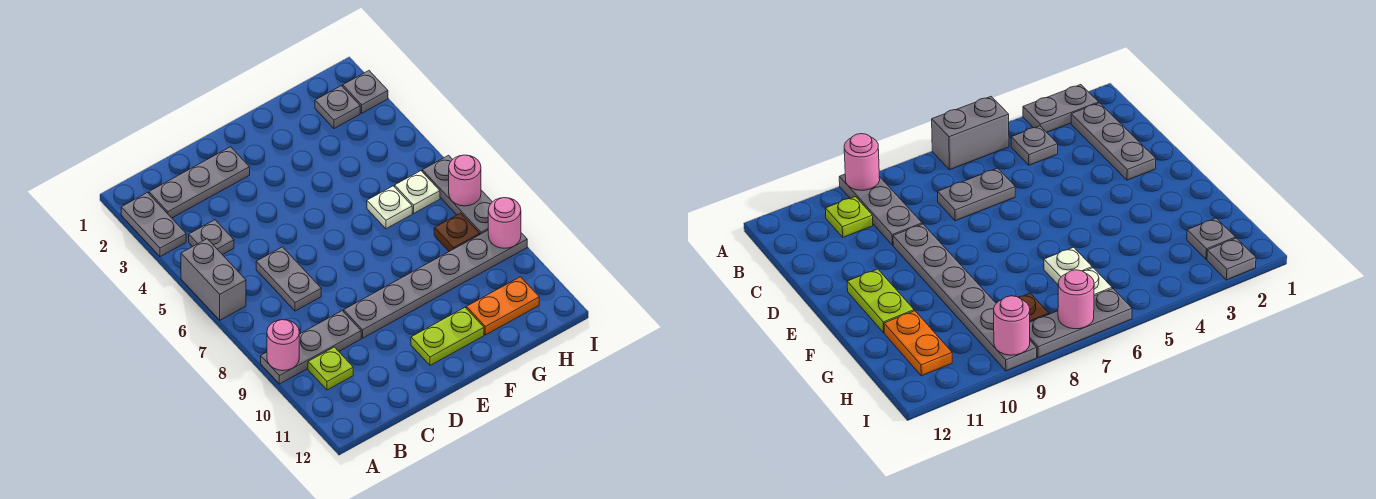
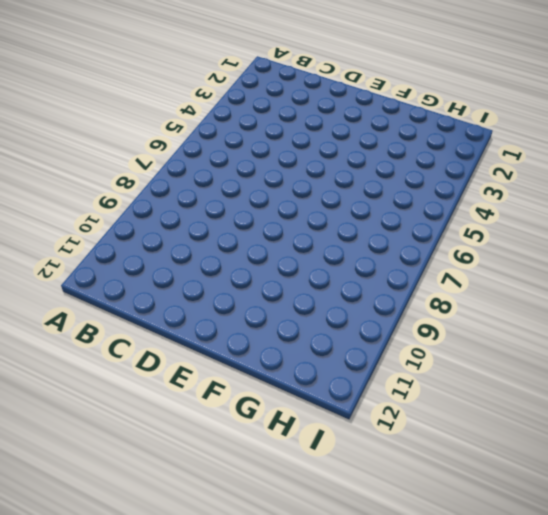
none -> grey 1x2 plate [121,193,186,257]
none -> grey 1x2 brick [181,239,246,320]
none -> grey 1x3 plate [261,311,361,384]

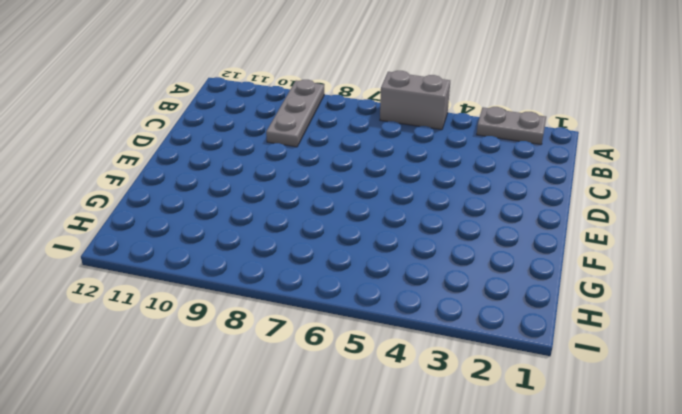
none -> grey 1x3 plate [149,147,250,218]
none -> grey 1x1 plate [189,220,234,255]
none -> lime 1x1 plate [308,347,353,390]

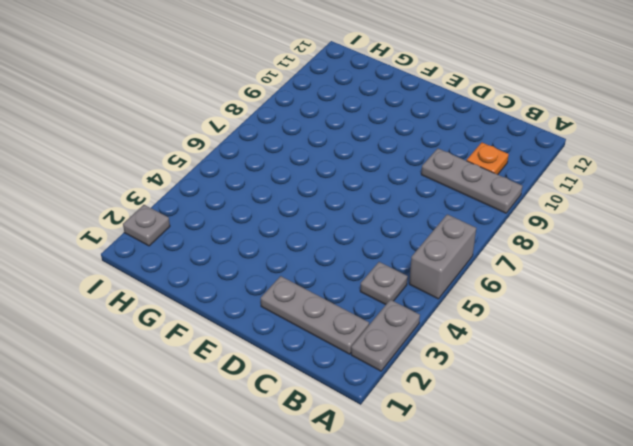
orange 1x1 plate [467,143,509,175] -> lime 1x1 plate [308,347,353,390]
none -> grey 1x2 plate [256,247,321,311]
none -> grey 1x6 plate [344,230,527,338]
none -> lime 1x2 plate [411,308,484,365]

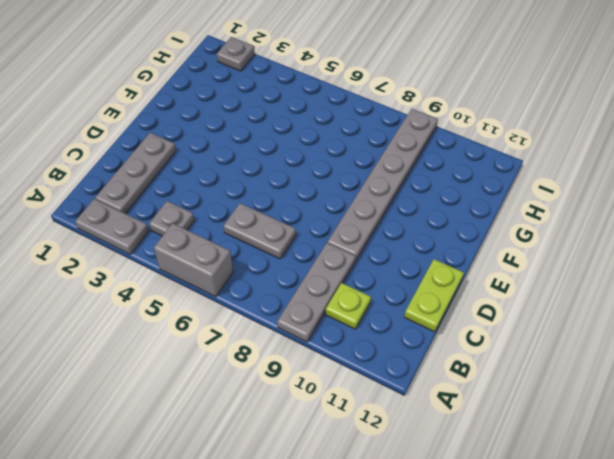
lime 1x2 plate [404,259,464,332] -> lime 1x2 plate moved to [411,308,484,365]
none -> white 1x1 plate [367,186,412,229]
none -> orange 1x2 plate [466,277,539,335]
none -> grey 1x1 plate [315,86,360,129]

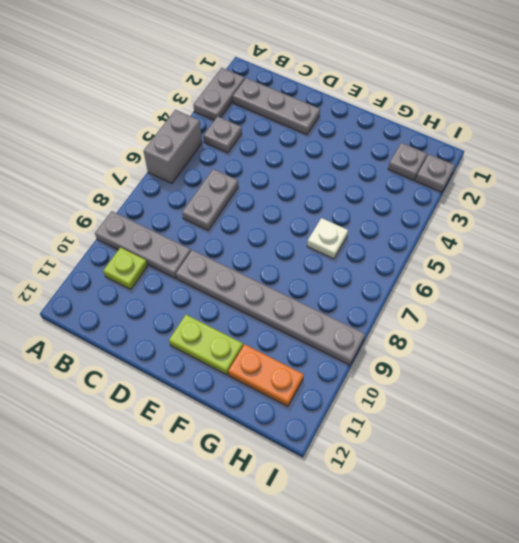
none -> white 1x1 plate [395,171,440,213]
none -> brown 1x1 plate [434,213,480,251]
none -> grey 1x3 plate [422,155,492,234]

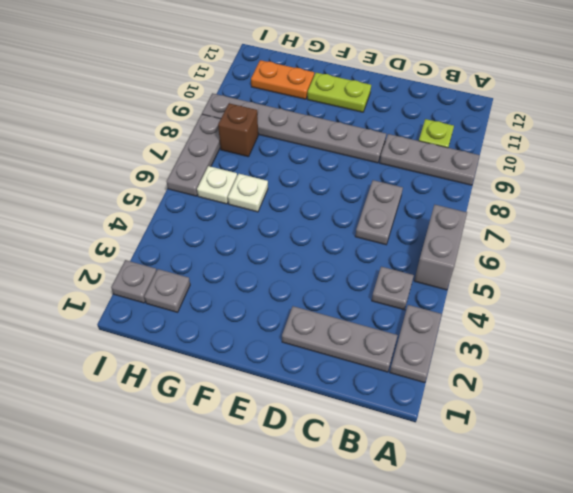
brown 1x1 brick [218,103,258,157] -> brown 1x1 plate [434,213,480,251]
none -> pink 1x1 round brick [267,320,299,371]
none -> pink 1x1 round brick [449,155,481,206]
none -> pink 1x1 round brick [488,198,521,248]

